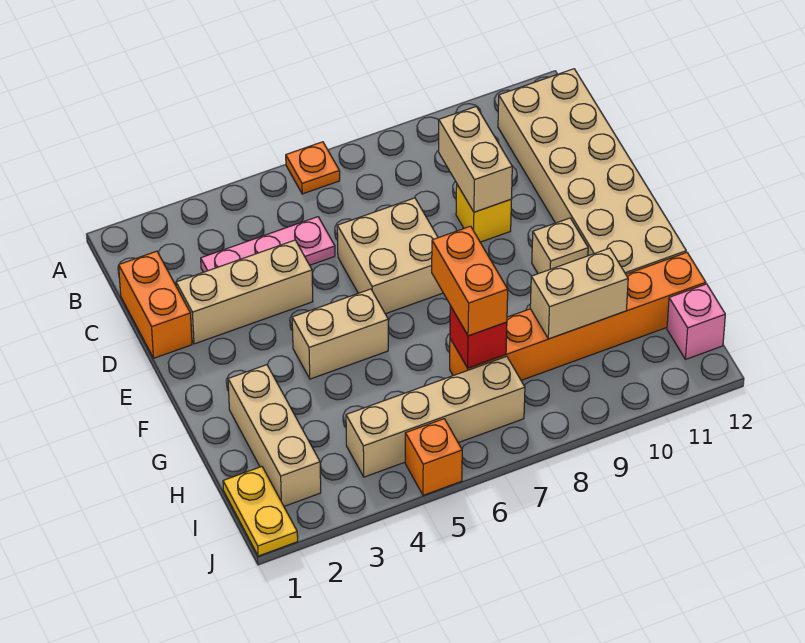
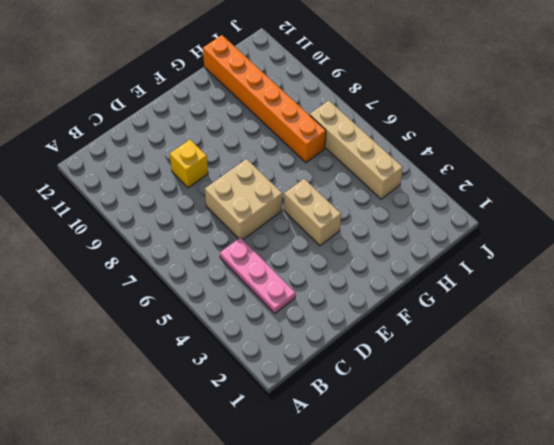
none -> orange 1x1 plate [286,142,340,194]
none -> tan 2x6 brick [498,69,686,274]
none -> orange 1x2 brick [119,251,192,358]

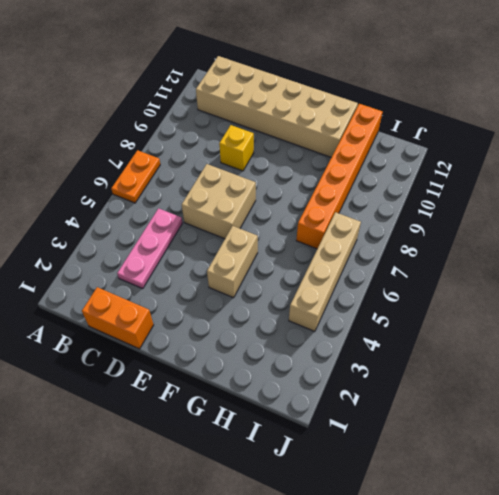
orange 1x2 plate [111,150,160,203] -> orange 1x1 plate [286,142,340,194]
none -> tan 1x3 brick [176,240,313,344]
none -> tan 1x1 brick [532,218,588,274]
none -> tan 1x3 brick [228,365,321,506]

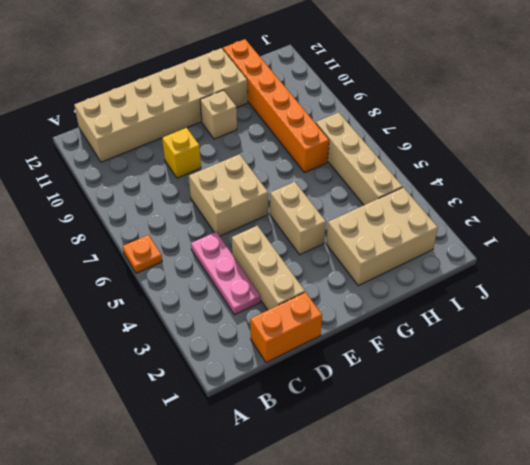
tan 2x3 brick [326,187,438,286] -> tan 1x3 brick [228,365,321,506]
none -> yellow 1x2 plate [223,467,298,556]
none -> pink 1x1 brick [667,284,725,360]
none -> orange 1x1 brick [405,419,462,495]

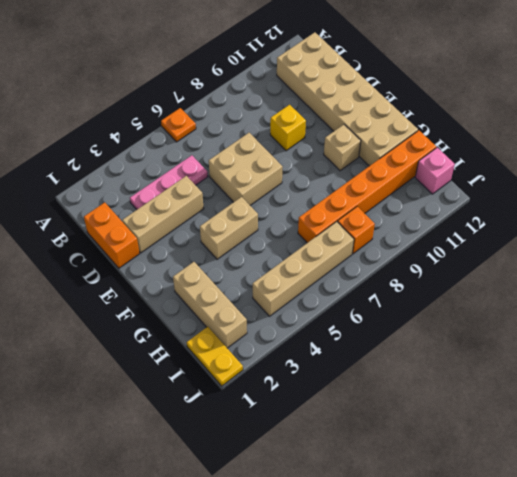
orange 1x1 brick [338,206,375,254] -> orange 1x1 brick moved to [405,419,462,495]
none -> tan 1x2 brick [439,106,512,212]
none -> red 1x1 brick [450,306,507,368]
none -> tan 1x2 brick [530,248,628,339]

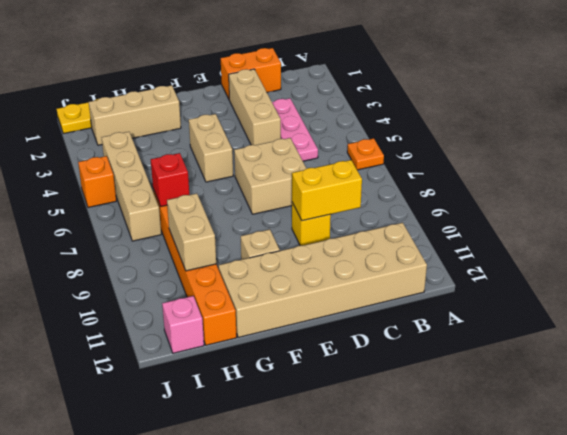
yellow 1x2 brick [292,160,362,221] -> tan 1x2 brick [439,106,512,212]
none -> orange 1x2 brick [432,226,508,336]

